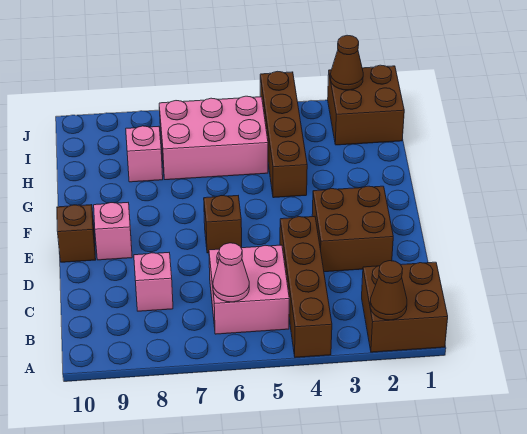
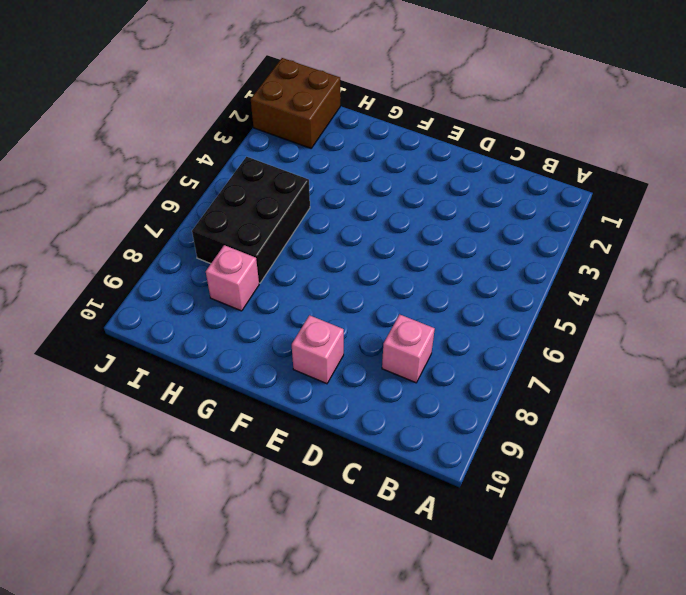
black 2x3 brick [192,157,310,283] -> pink 2x3 brick [159,96,268,180]
none -> brown 2x2 brick [362,262,448,352]
none -> brown 1x4 brick [280,216,332,357]
none -> pink 2x2 brick [209,245,289,334]

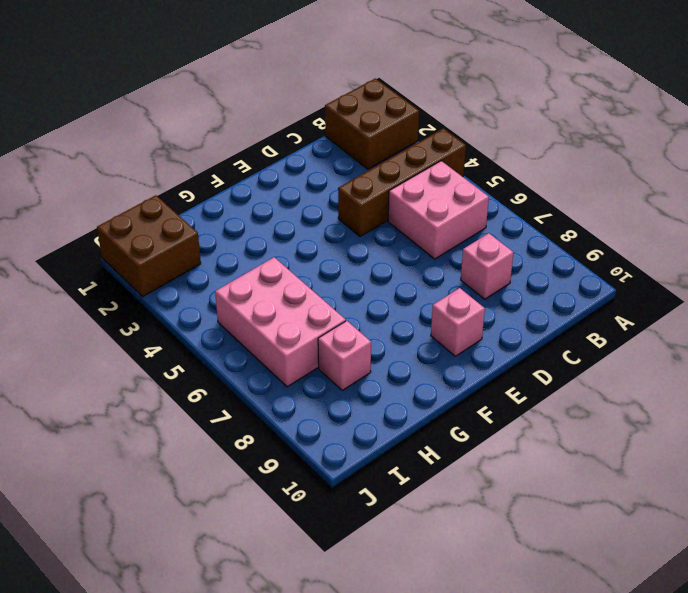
none -> brown 2x2 brick [312,186,393,272]
none -> brown 1x1 brick [204,196,242,253]
none -> brown 1x1 brick [57,205,96,262]

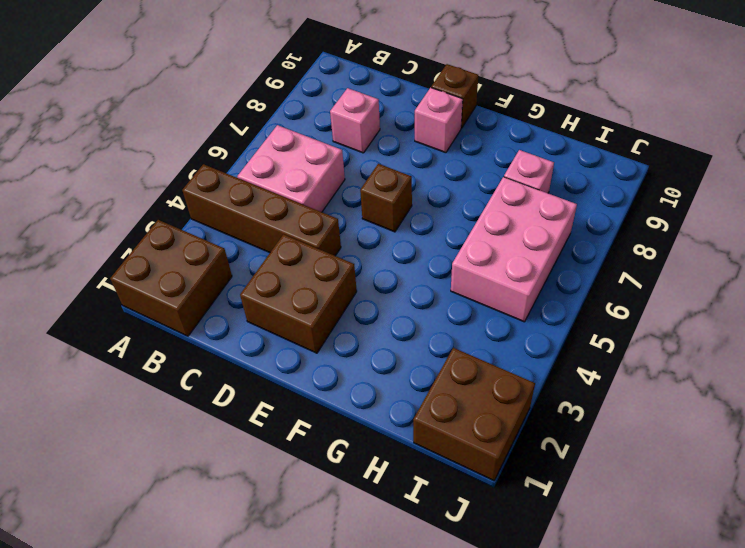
none -> brown 1x4 brick [260,71,307,198]
none -> brown 1x1 cone [370,261,407,320]
none -> pink 1x1 cone [213,243,249,302]

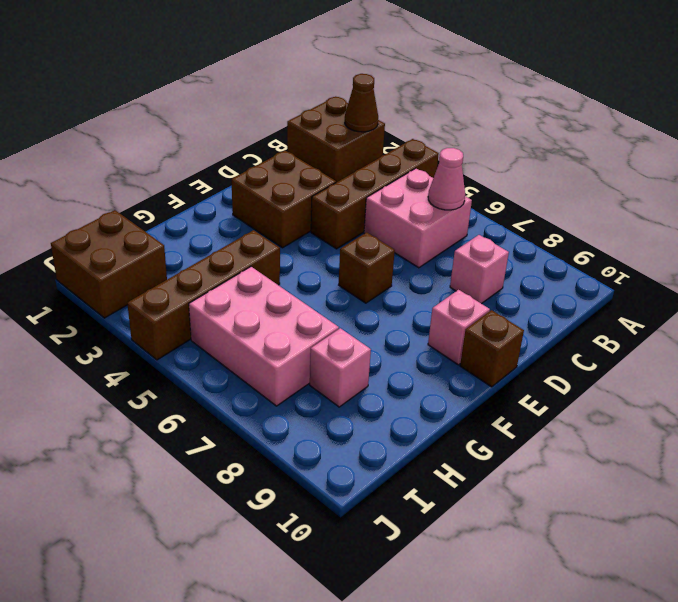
none -> brown 1x1 cone [331,35,363,90]

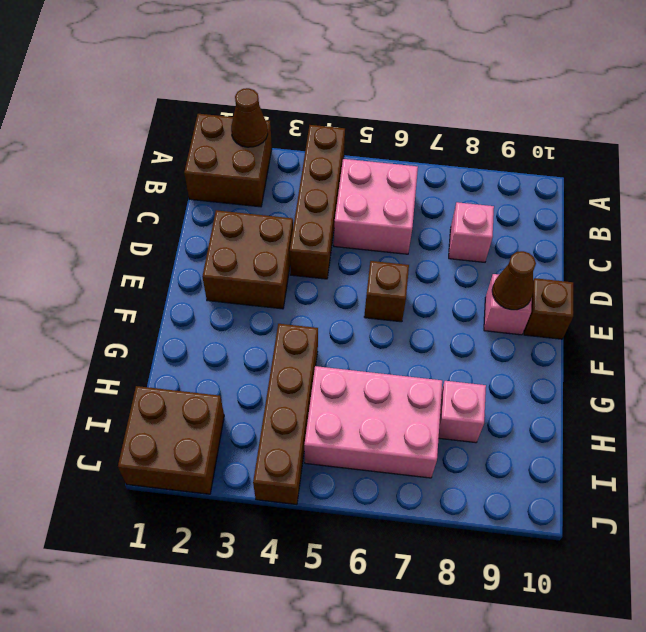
brown 1x1 cone [492,251,536,310] -> brown 1x1 cone moved to [331,35,363,90]
none -> pink 1x1 cone [213,243,249,302]

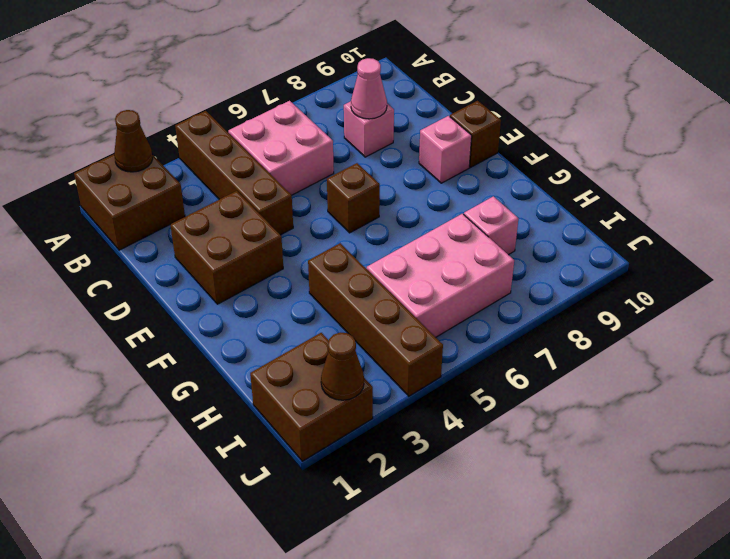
pink 1x1 cone [351,58,387,119] -> pink 1x1 cone moved to [213,243,249,302]

